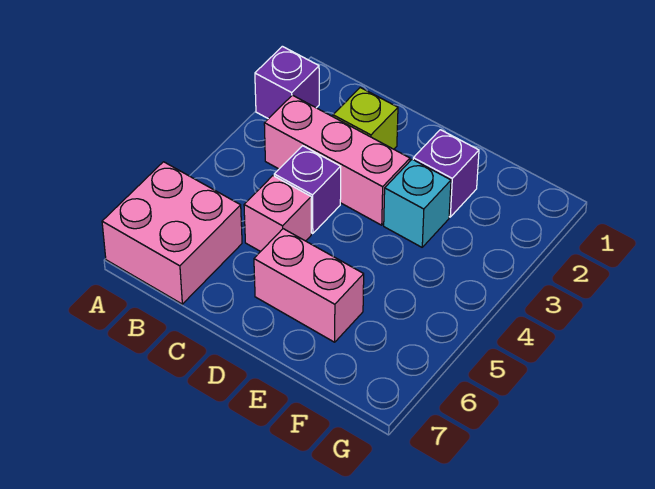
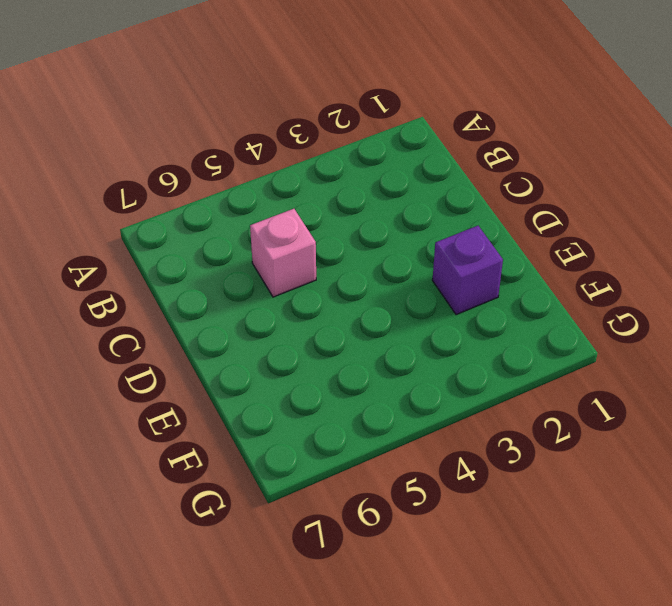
none -> purple 1x1 brick [255,46,319,119]
none -> pink 2x2 brick [102,162,242,304]

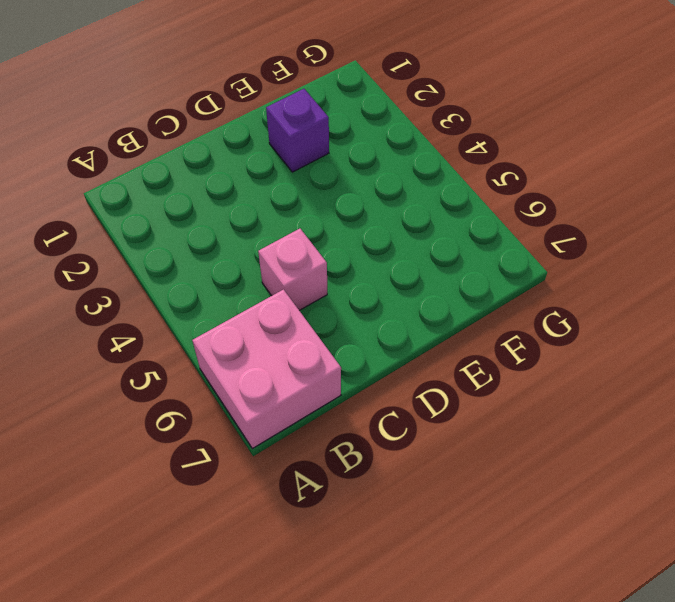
none -> purple 1x1 brick [255,46,319,119]
none -> pink 1x3 brick [264,95,410,225]

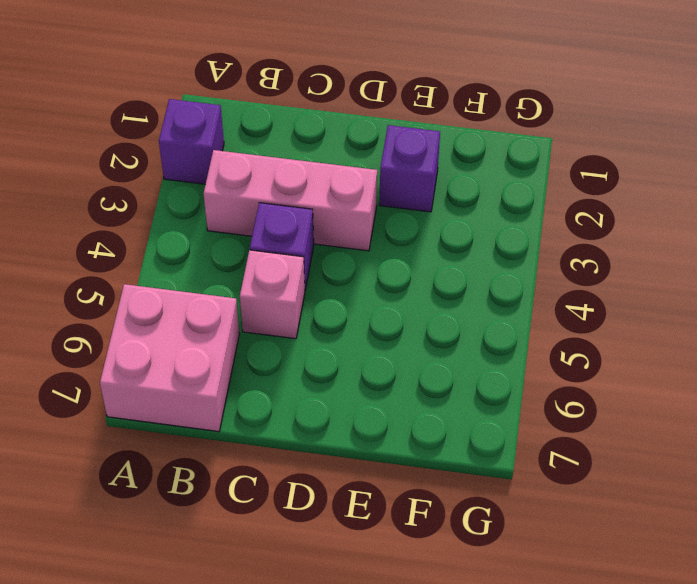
none -> lime 1x1 brick [333,88,398,149]
none -> pink 1x2 brick [254,229,364,342]

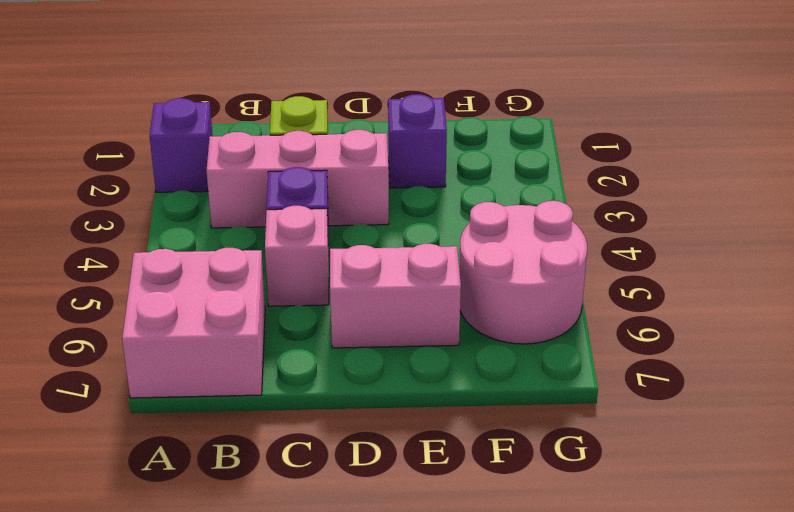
pink 2x2 round brick [459,201,587,344] -> none
none -> cyan 1x1 brick [384,159,451,247]

